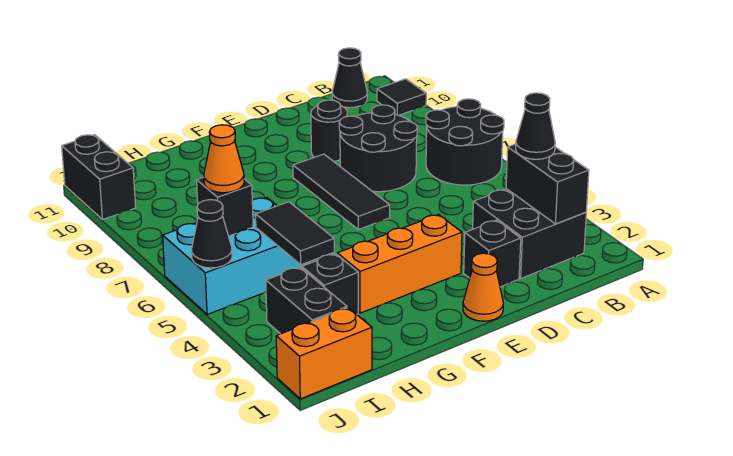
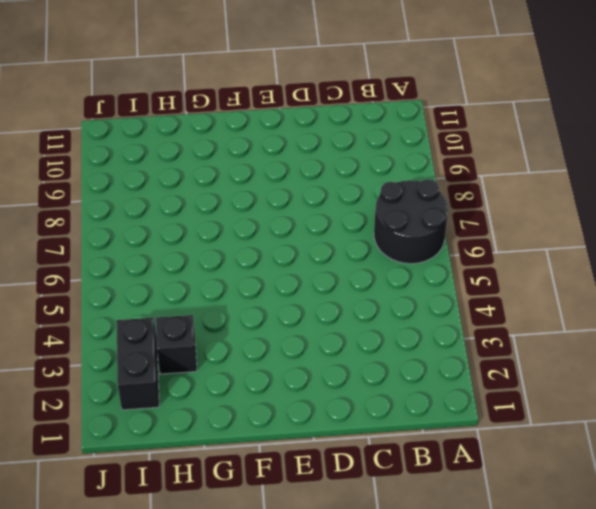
none -> black 1x1 tile [377,79,426,115]
none -> black 2x2 brick [473,189,586,278]
none -> black 1x1 cone [332,48,367,108]

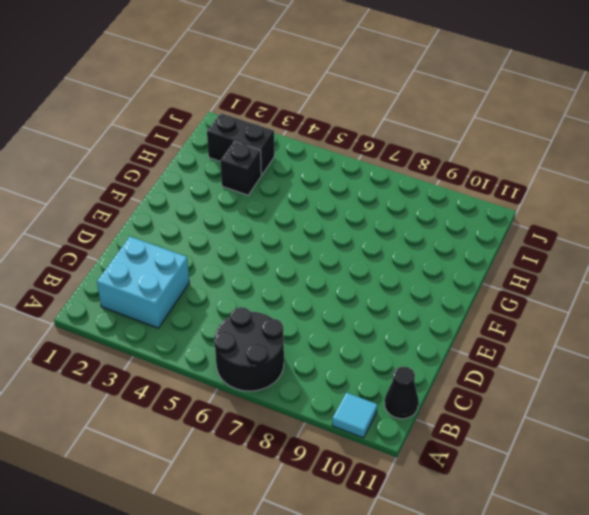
cyan 1x1 tile [332,393,377,438] -> black 1x1 tile [377,79,426,115]
cyan 2x2 brick [97,237,189,328] -> black 2x2 brick [473,189,586,278]
none -> black 2x2 round brick [339,105,417,192]
none -> black 1x1 brick [464,220,521,287]
none -> black 1x1 round brick [311,100,348,161]

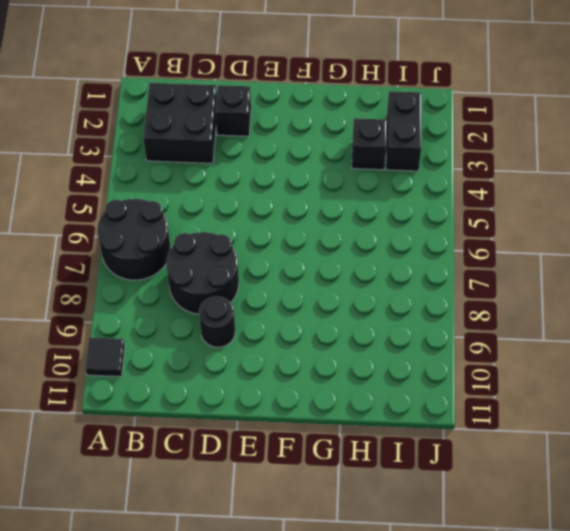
none -> black 1x1 cone [332,48,367,108]
none -> orange 1x1 cone [463,253,503,321]
none -> orange 1x3 brick [337,215,462,313]

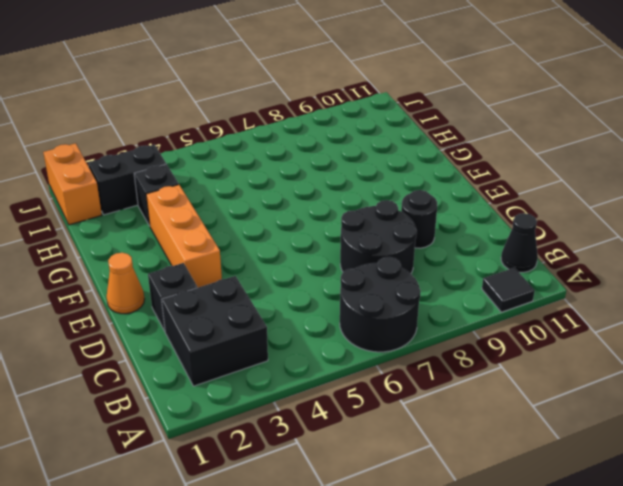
none -> black 1x3 tile [293,154,390,230]
none -> cyan 2x3 brick [163,198,311,314]
none -> black 1x2 brick [62,135,136,220]

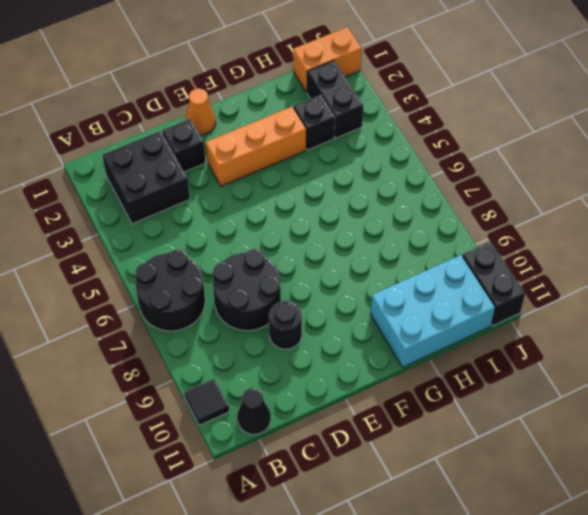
cyan 2x3 brick [370,255,495,367] -> cyan 2x3 brick moved to [163,198,311,314]
none -> black 1x3 tile [293,154,390,230]
none -> black 1x2 brick [506,144,589,224]
none -> black 1x2 tile [256,202,334,265]

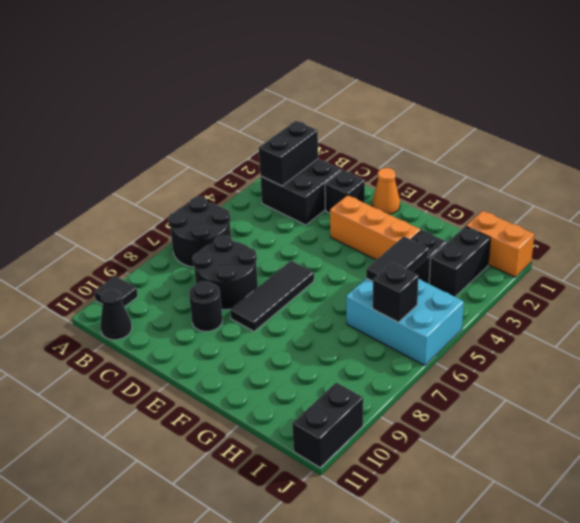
none -> black 1x1 cone [192,200,232,268]
none -> black 1x1 cone [516,93,555,159]
none -> orange 1x1 cone [204,125,244,193]

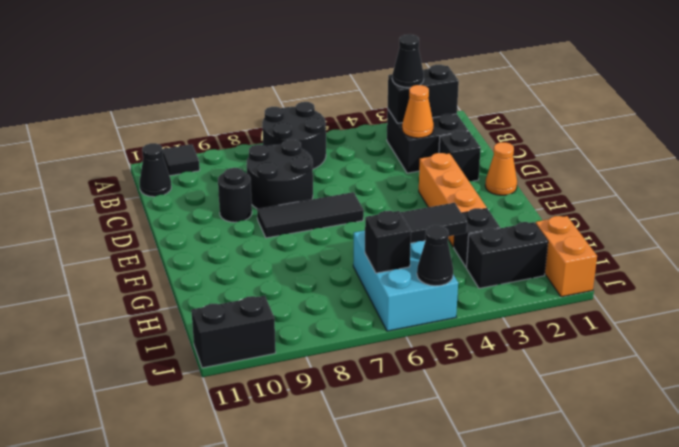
orange 1x1 cone [402,85,434,138] -> orange 1x1 cone moved to [204,125,244,193]

